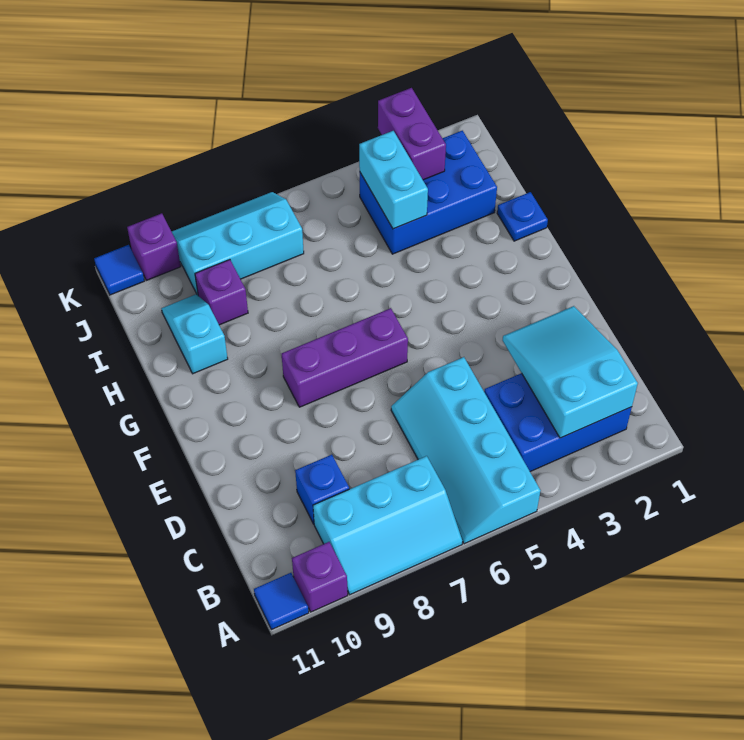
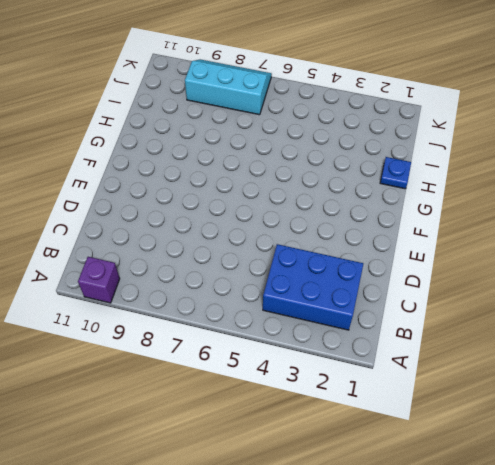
none -> cyan 2x4 slope [391,357,541,544]
none -> cyan 2x3 slope [313,456,462,595]
none -> blue 1x1 tile [254,573,309,630]

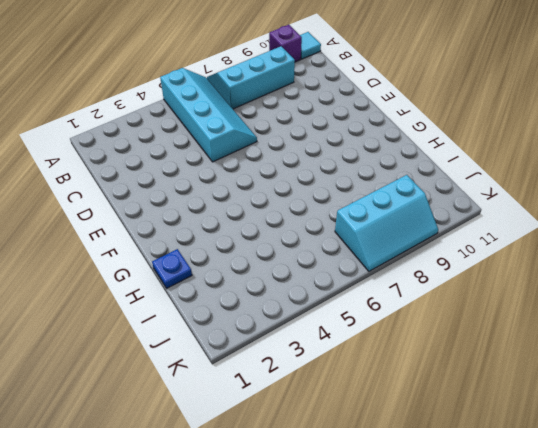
cyan 1x1 tile [300,32,321,59] -> blue 1x1 tile [254,573,309,630]
none -> blue 2x3 brick [484,373,632,472]
none -> blue 1x1 brick [295,455,349,524]
none -> purple 1x3 brick [282,308,408,407]

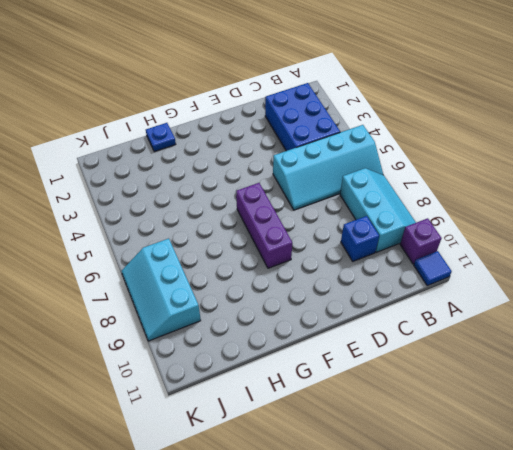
none -> cyan 1x2 slope [162,294,228,374]
none -> blue 2x3 brick [360,131,497,254]
none -> purple 1x1 brick [195,260,248,325]

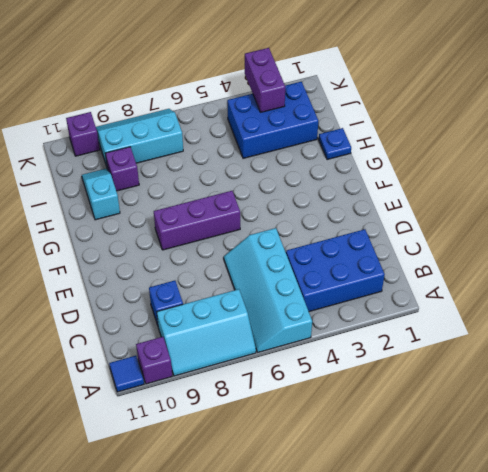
none -> blue 1x1 tile [94,245,144,295]
none -> cyan 2x3 slope [503,306,638,438]
none -> cyan 1x2 brick [359,131,428,229]

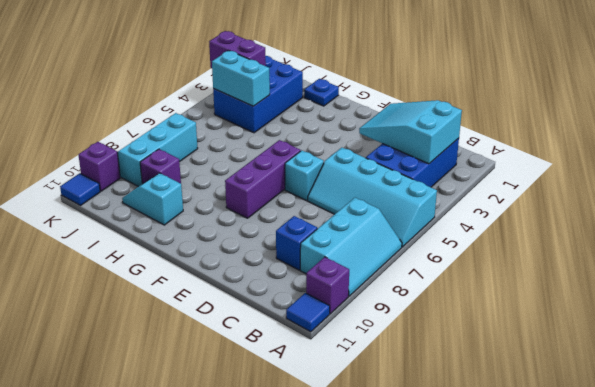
cyan 1x1 brick [285,151,324,201] -> none

